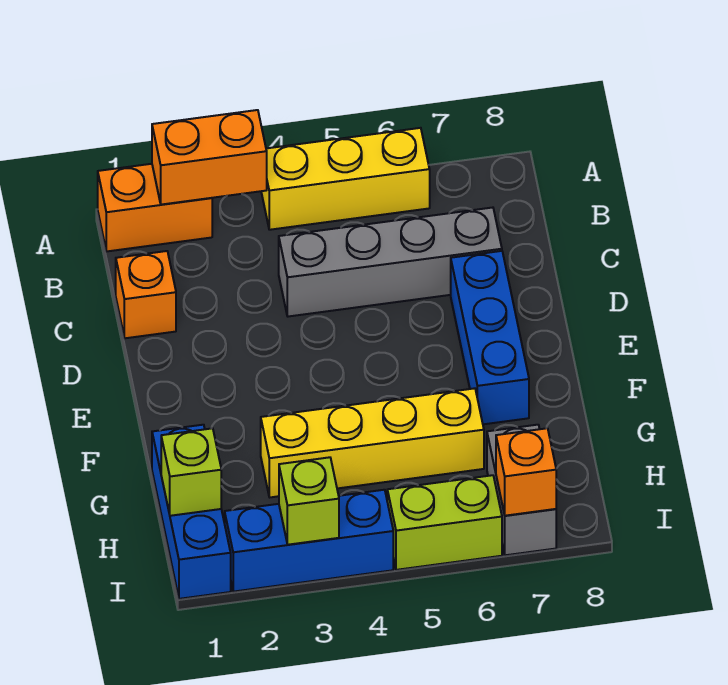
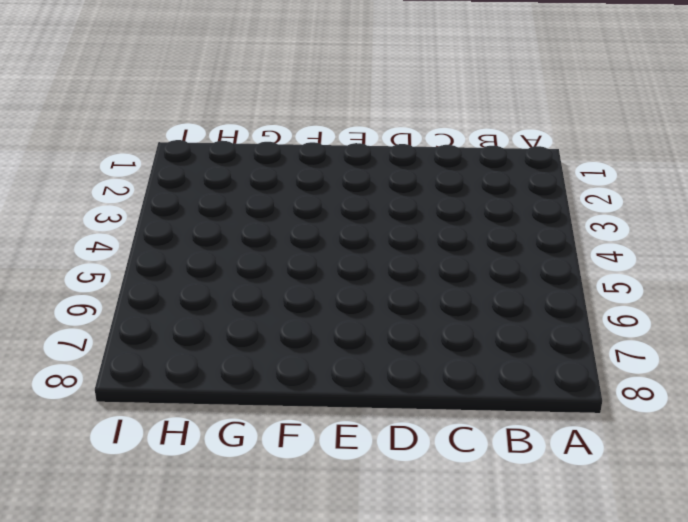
none -> orange 1x2 brick [98,164,212,251]
none -> yellow 1x3 brick [261,128,430,230]
none -> orange 1x1 brick [116,251,176,338]

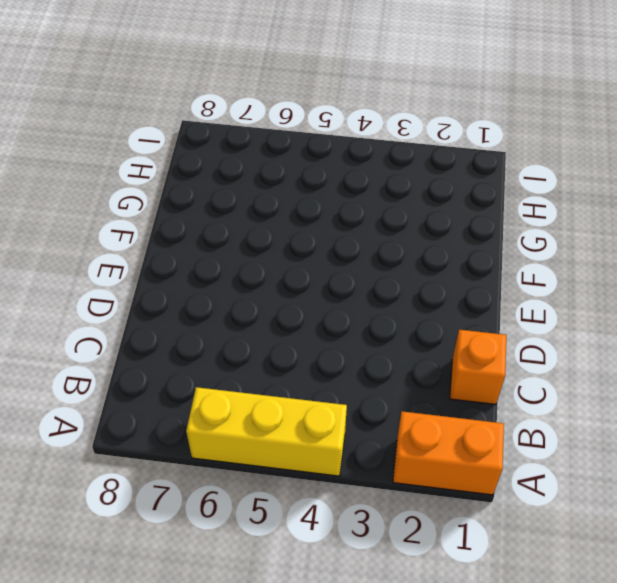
none -> grey 1x4 brick [279,208,502,317]
none -> blue 1x3 brick [451,251,529,424]
none -> blue 1x3 brick [152,425,231,599]

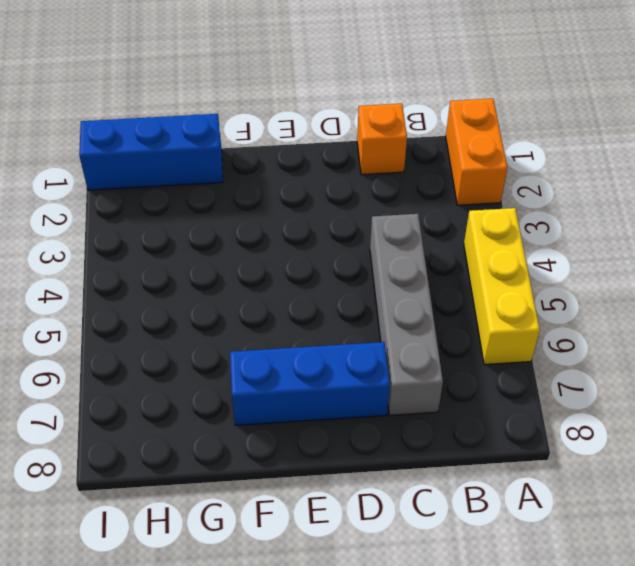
none -> yellow 1x4 brick [261,388,484,497]
none -> grey 1x2 brick [487,425,556,555]
none -> blue 1x3 brick [225,490,393,592]

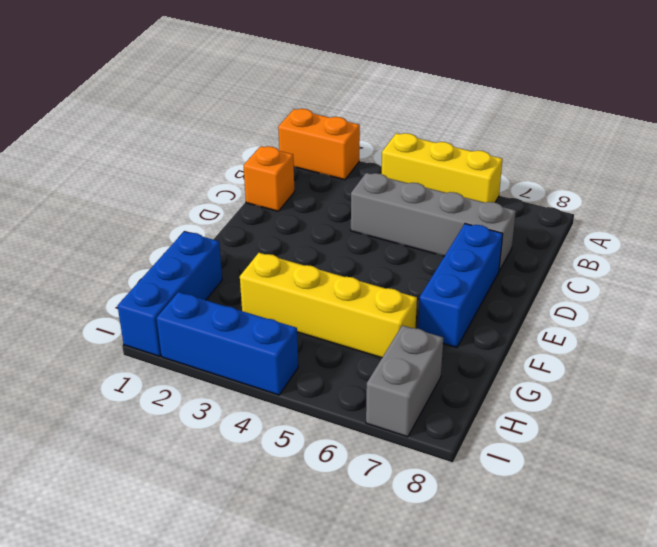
none -> lime 1x2 brick [387,475,502,570]
none -> orange 1x2 brick [152,110,267,205]
none -> lime 1x1 brick [161,428,221,516]

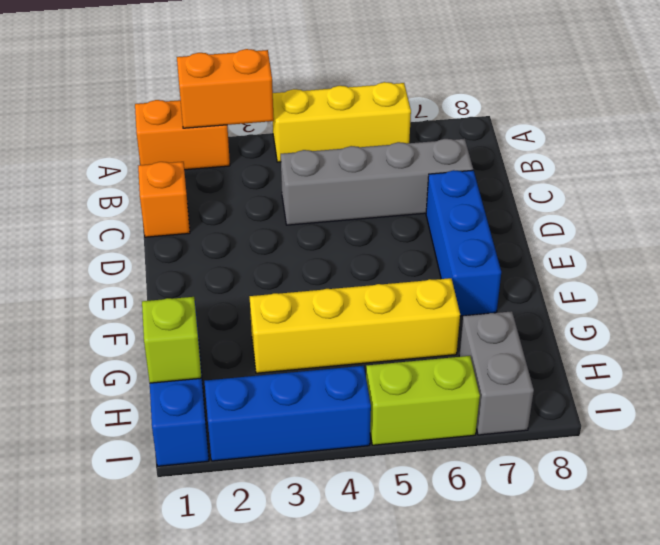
none -> lime 1x1 brick [279,457,339,545]
none -> orange 1x1 brick [496,428,556,516]

